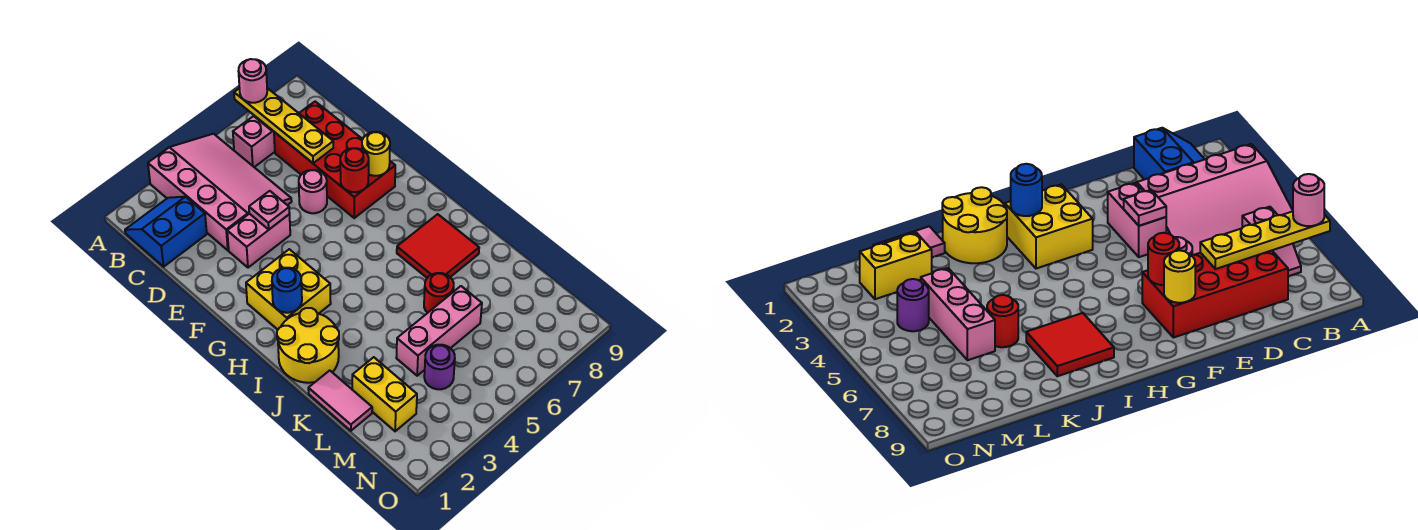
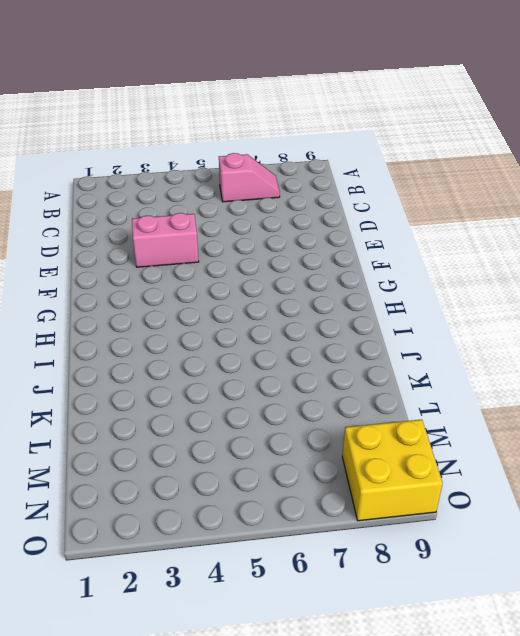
yellow 2x2 brick [342,419,443,521] -> yellow 2x2 brick moved to [246,249,331,330]
none -> pink 3x4 slope [148,134,292,250]
none -> blue 2x2 slope [125,197,207,267]
none -> red 2x4 brick [274,102,395,218]

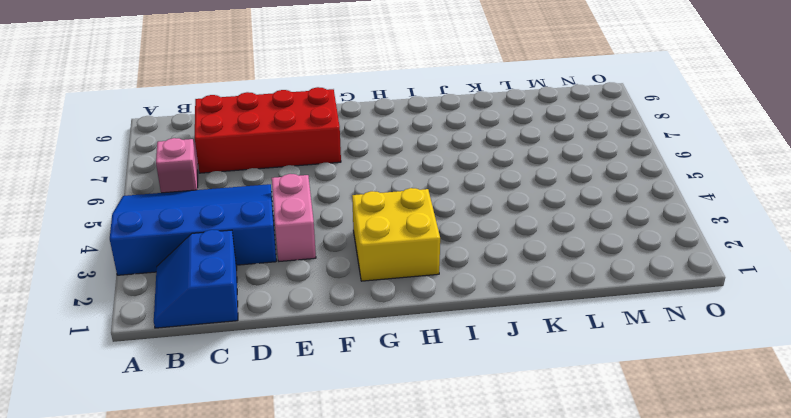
blue 3x4 slope [110,184,276,275] -> pink 3x4 slope [148,134,292,250]
none -> pink 1x1 round brick [299,170,327,213]
none -> yellow 2x2 round brick [277,308,339,383]
none -> red 2x2 tile [397,214,479,278]

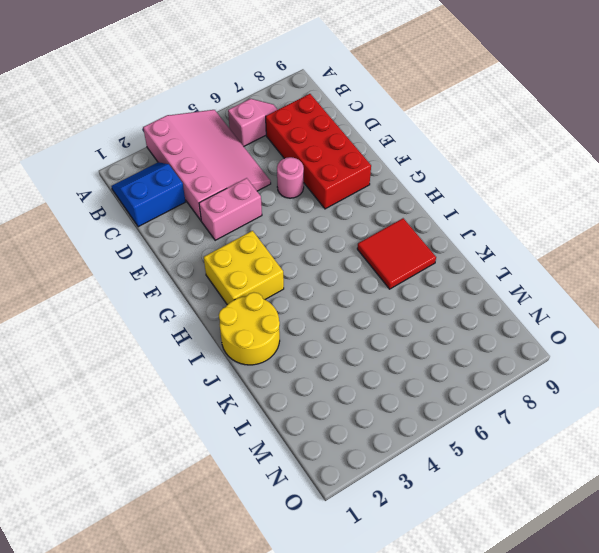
none -> pink 1x2 tile [308,371,372,431]
none -> red 1x1 round brick [424,273,454,313]
none -> yellow 1x2 brick [352,357,417,431]

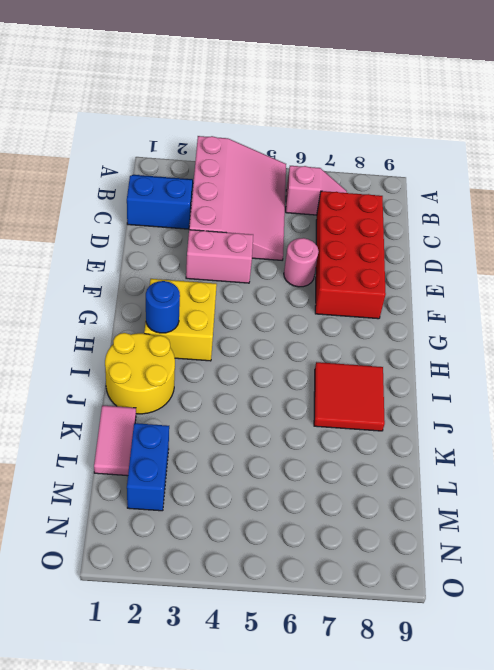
blue 1x2 brick [127,423,169,511] -> yellow 1x2 brick [352,357,417,431]
none -> red 1x1 round brick [424,273,454,313]
none -> pink 1x3 brick [396,286,482,376]
none -> purple 1x1 round brick [424,345,455,389]

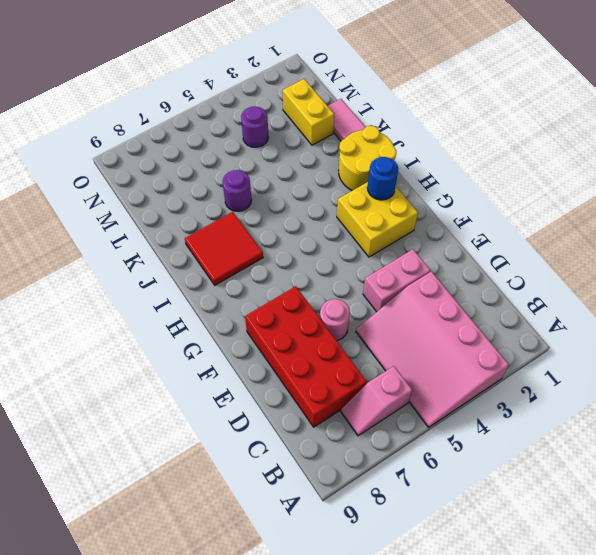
purple 1x1 round brick [223,170,252,211] -> red 1x1 round brick [424,273,454,313]
none -> blue 2x2 slope [125,197,207,267]
none -> pink 1x3 brick [396,286,482,376]
none -> yellow 1x4 plate [234,88,333,163]

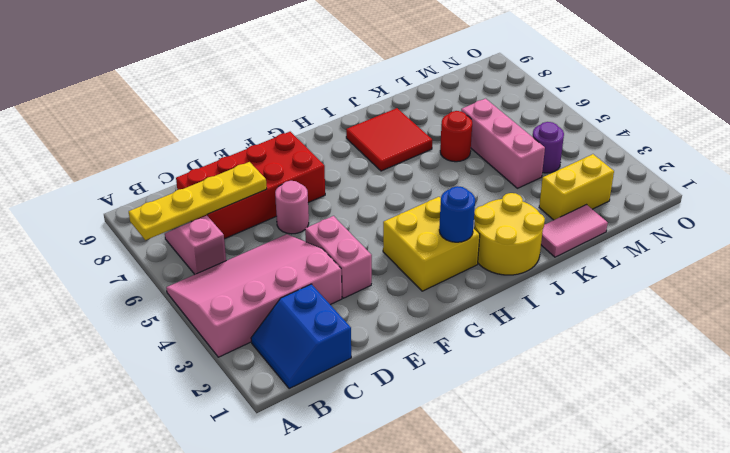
none -> pink 1x1 plate [249,191,290,229]
none -> red 1x1 round brick [340,148,369,192]
none -> yellow 1x1 round brick [362,132,390,176]

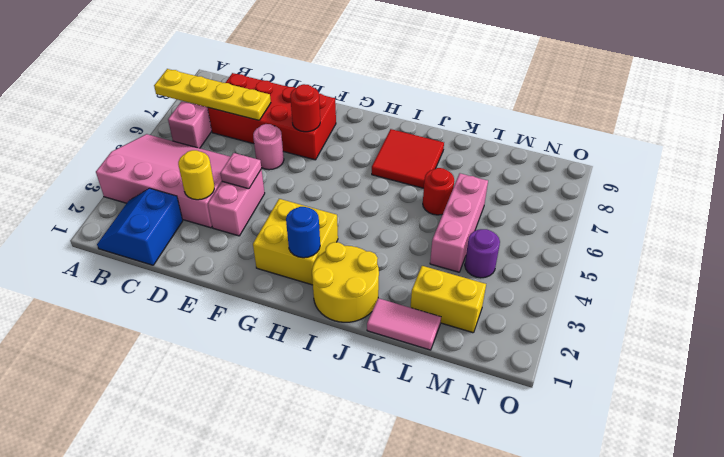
yellow 1x1 round brick [178,150,214,200] -> yellow 1x1 round brick moved to [362,132,390,176]
none -> pink 1x1 round brick [238,59,267,103]

